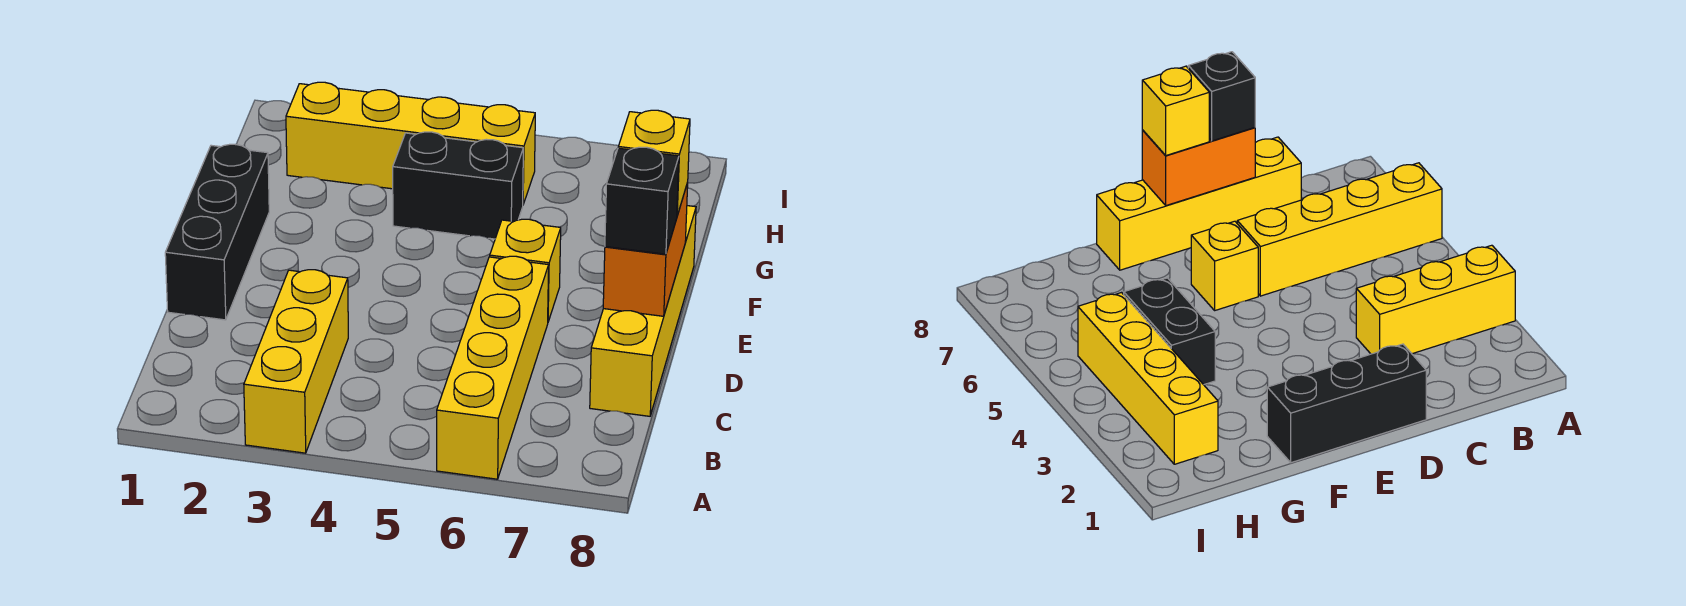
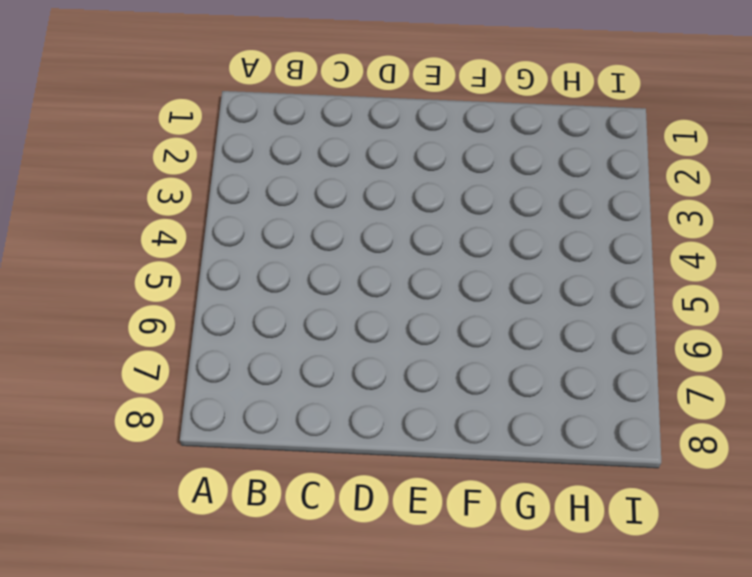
none -> yellow 1x3 brick [244,270,348,453]
none -> yellow 1x4 brick [437,256,549,479]

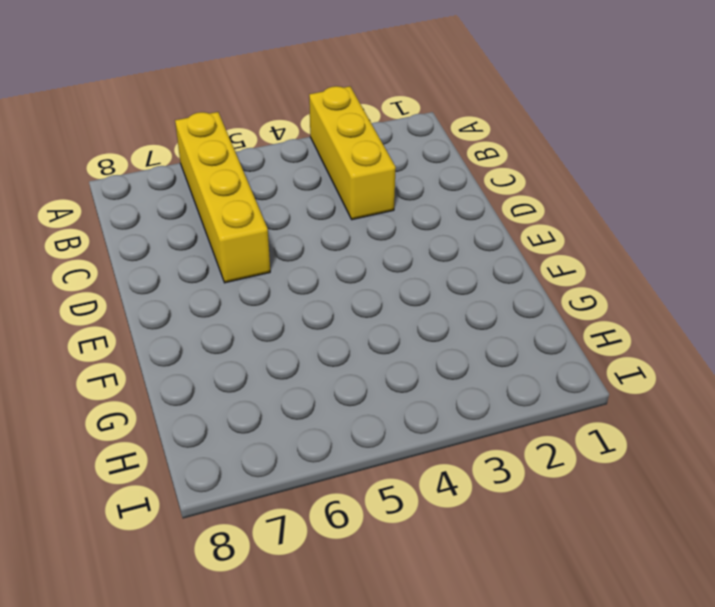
none -> yellow 1x4 brick [590,206,696,416]
none -> black 1x3 brick [165,144,269,320]

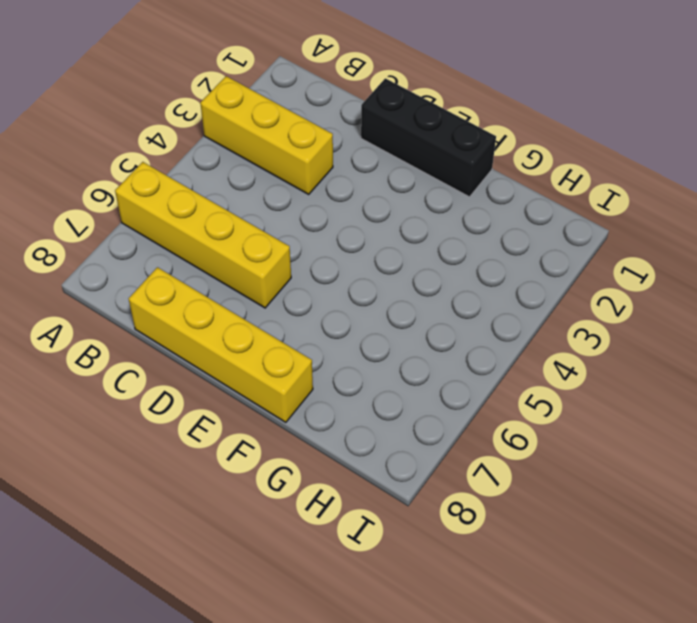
none -> yellow 1x1 brick [490,219,561,322]
none -> black 1x2 brick [393,132,523,239]

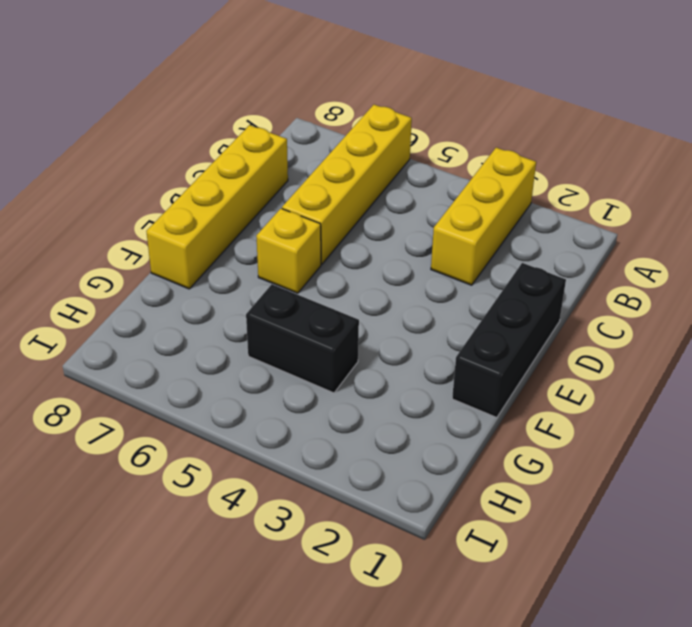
none -> yellow 1x4 brick [286,82,535,204]
none -> orange 1x2 brick [603,183,688,316]

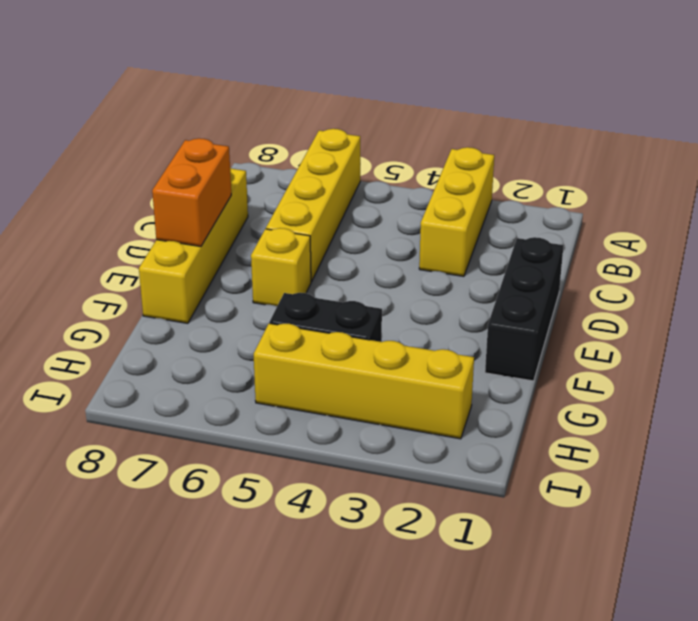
none -> black 1x1 brick [605,147,679,254]
none -> yellow 1x1 brick [618,110,690,215]

